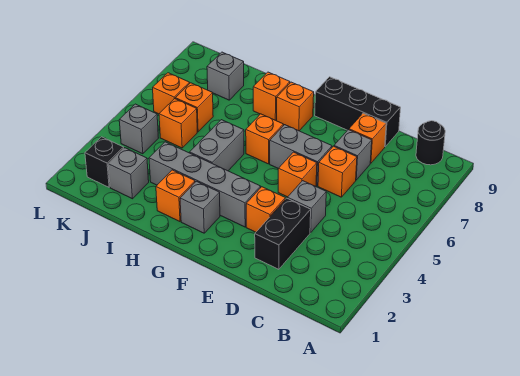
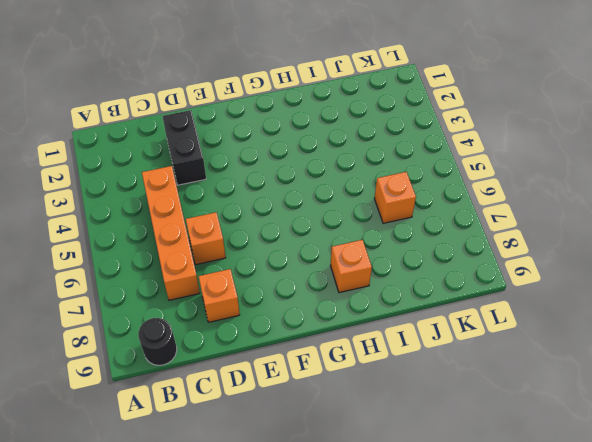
orange 1x4 brick [142,166,200,300] -> none
none -> grey 1x1 brick [287,181,326,233]
none -> grey 1x1 brick [334,130,372,180]
none -> black 1x3 brick [315,77,401,147]

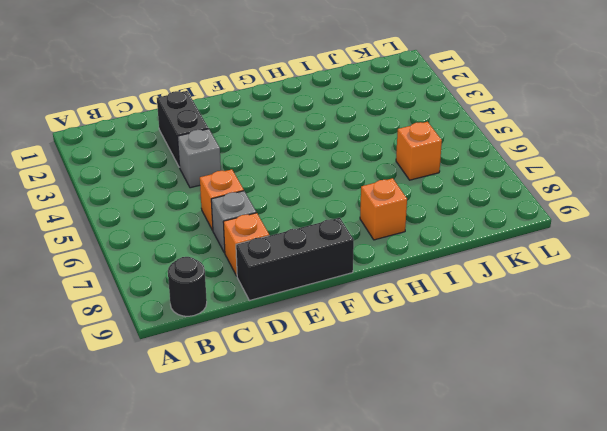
none -> orange 1x1 brick [246,187,285,232]
none -> orange 1x1 brick [278,152,317,197]
none -> grey 1x2 brick [270,125,332,186]

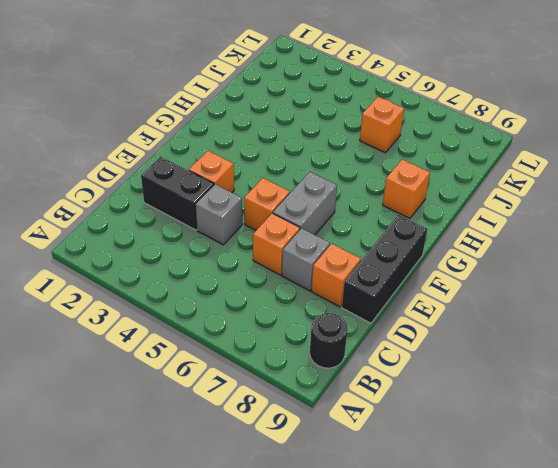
none -> grey 1x4 brick [149,142,261,227]
none -> grey 1x1 brick [180,181,220,233]
none -> orange 1x1 brick [246,114,283,164]

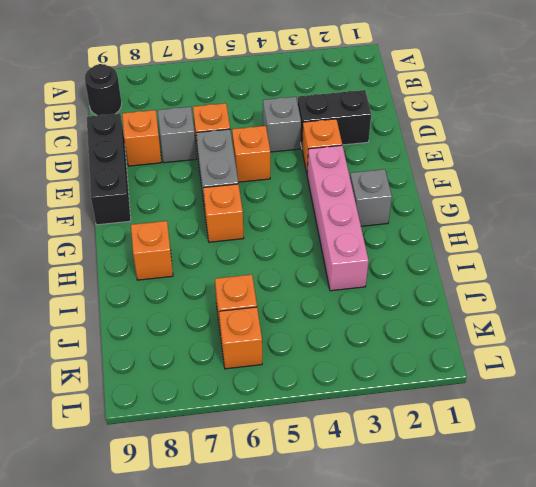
pink 1x4 brick [307,145,369,291] -> grey 1x4 brick [149,142,261,227]
none -> orange 1x1 brick [277,82,314,131]
none -> orange 1x1 brick [156,170,195,222]
none -> grey 1x2 brick [190,120,244,171]

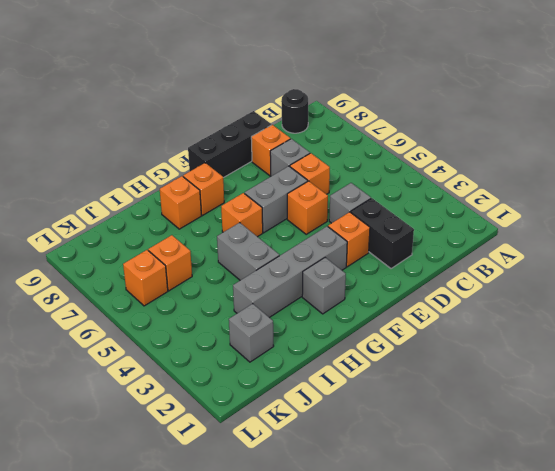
none -> orange 1x1 brick [156,170,195,222]
none -> orange 1x1 brick [159,99,197,148]
none -> grey 1x1 brick [207,52,244,100]

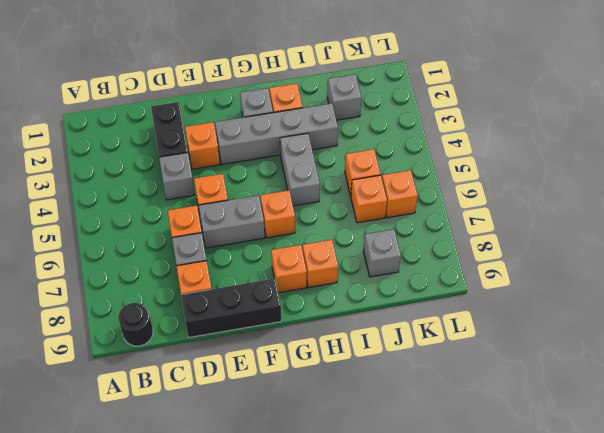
none -> black 1x1 brick [85,137,124,187]
none -> grey 1x1 brick [119,104,158,154]

